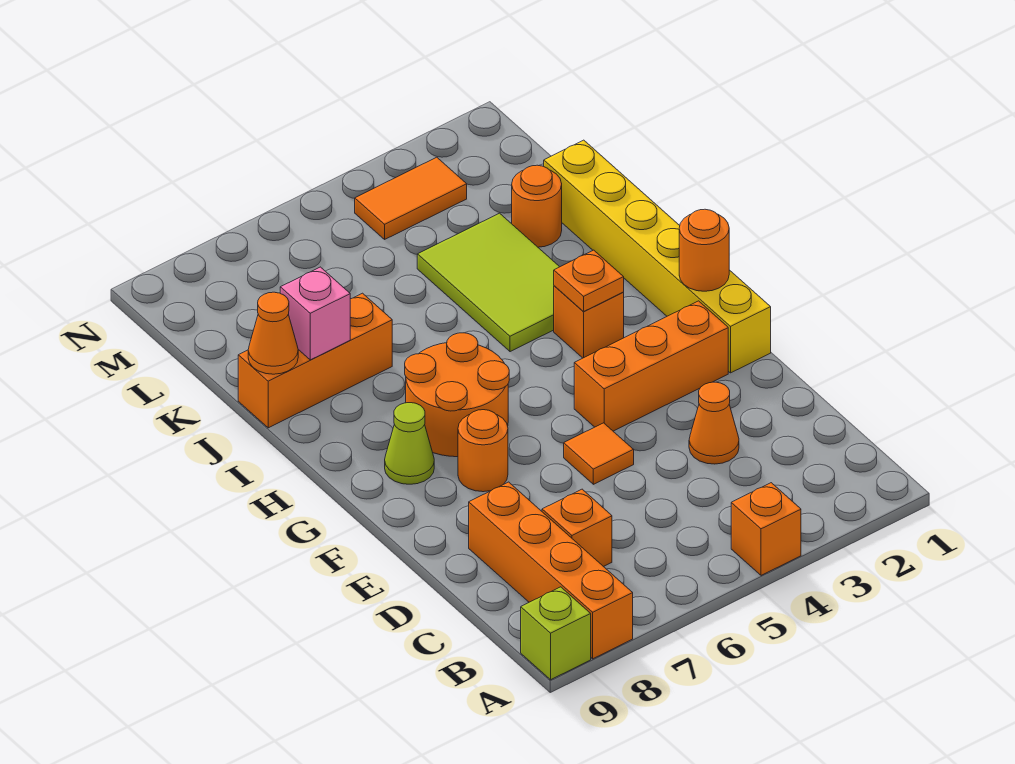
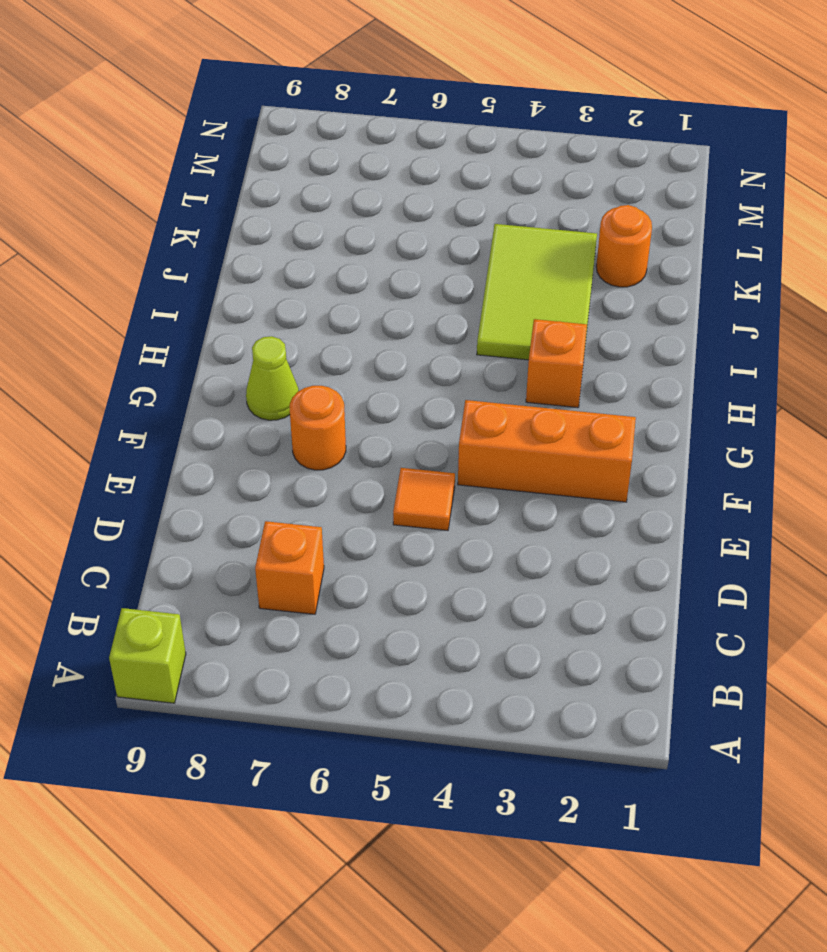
none -> orange 1x1 brick [731,483,801,575]
none -> orange 1x4 brick [469,482,633,659]
none -> orange 1x1 cone [689,382,739,464]

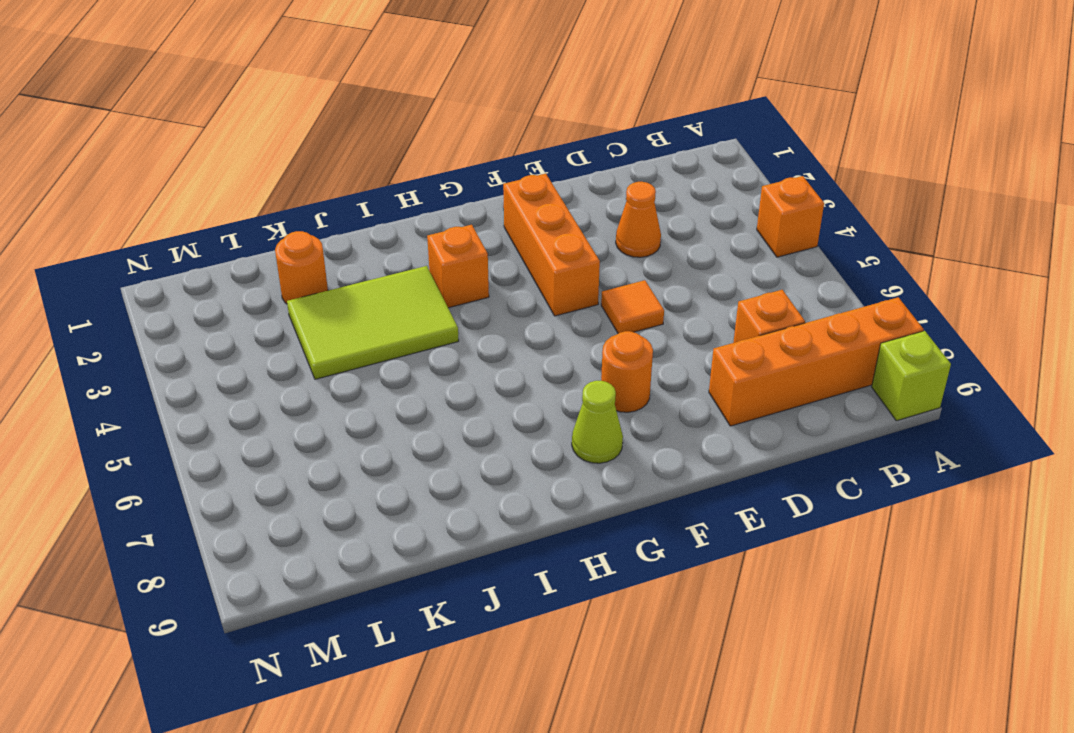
none -> yellow 1x6 brick [544,140,771,373]
none -> orange 2x2 round brick [405,333,509,457]
none -> orange 1x3 brick [238,293,392,428]

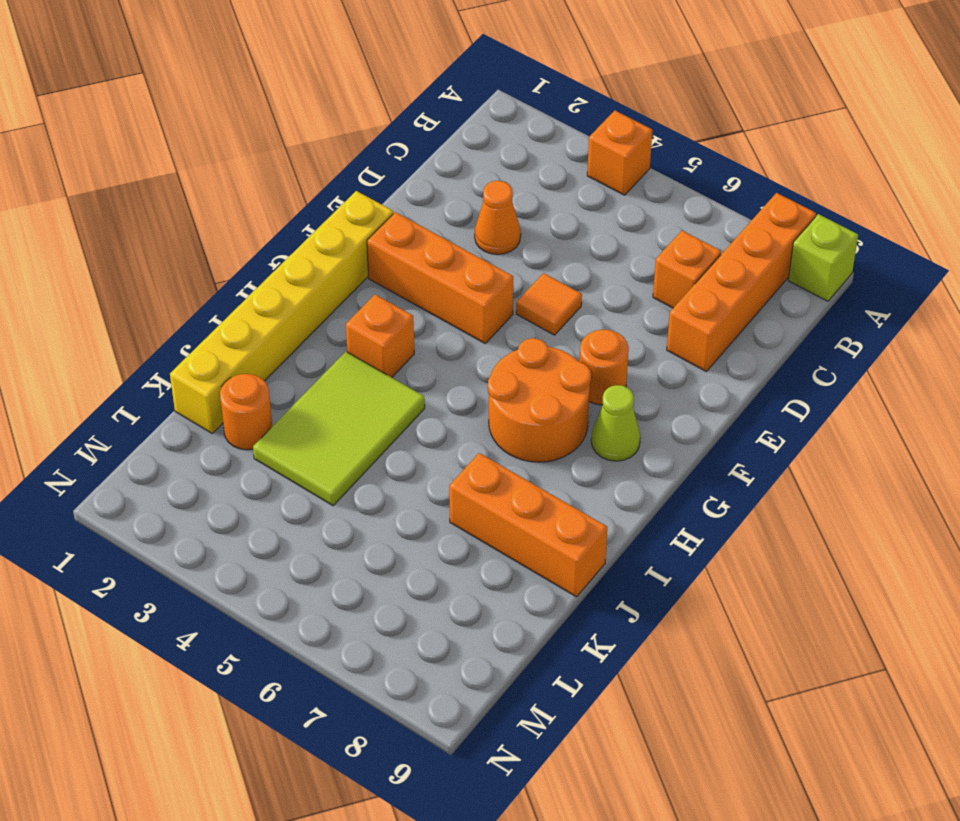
none -> orange 1x2 tile [355,157,467,239]
none -> orange 1x1 round brick [679,209,729,291]
none -> orange 1x1 plate [554,250,624,311]

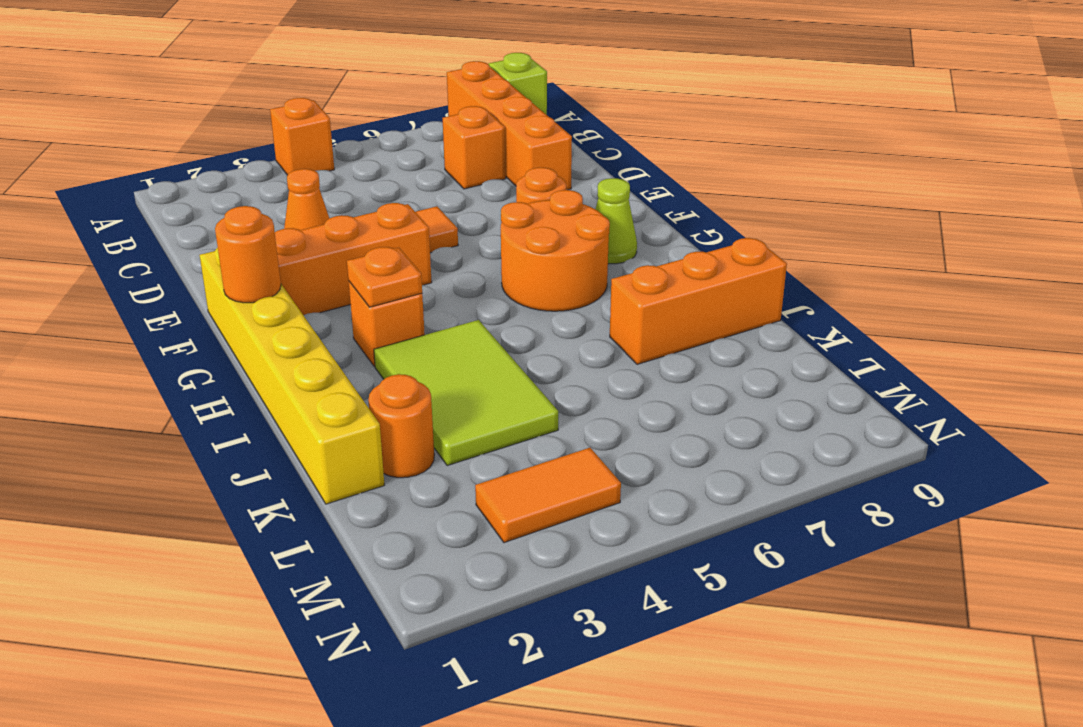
none -> pink 1x1 brick [280,267,350,360]
none -> orange 1x1 cone [248,292,298,374]

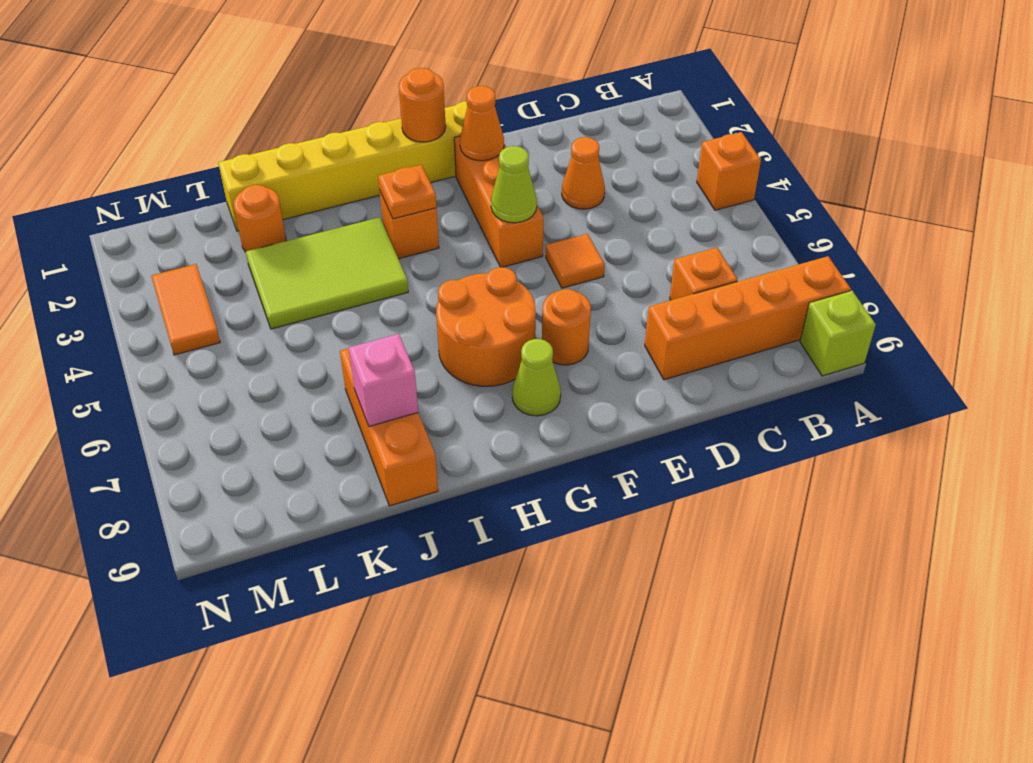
orange 1x1 cone [460,86,504,161] -> orange 1x1 cone moved to [248,292,298,374]
lime 1x1 cone [491,146,537,223] -> none

